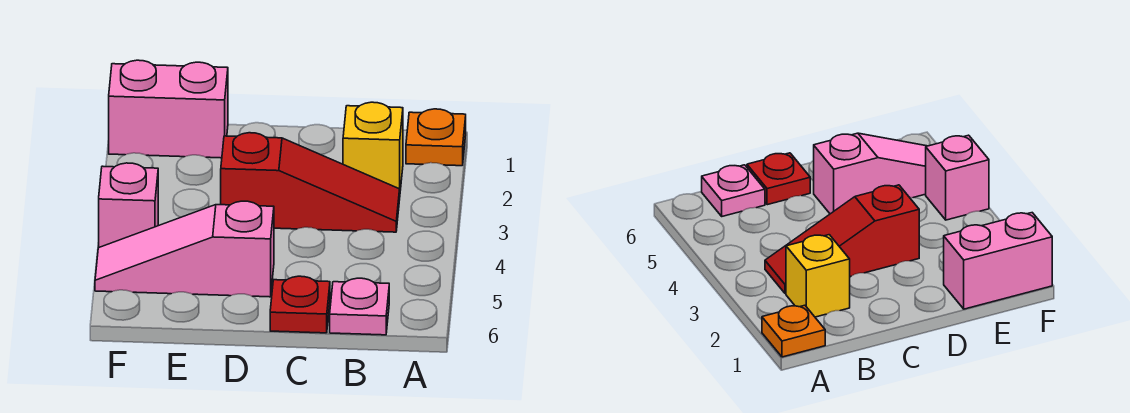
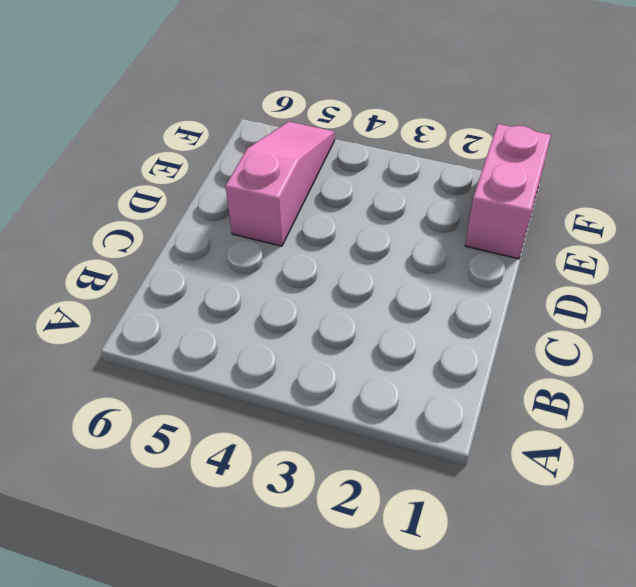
none -> orange 1x1 plate [406,109,466,166]
none -> yellow 1x1 brick [343,102,403,190]

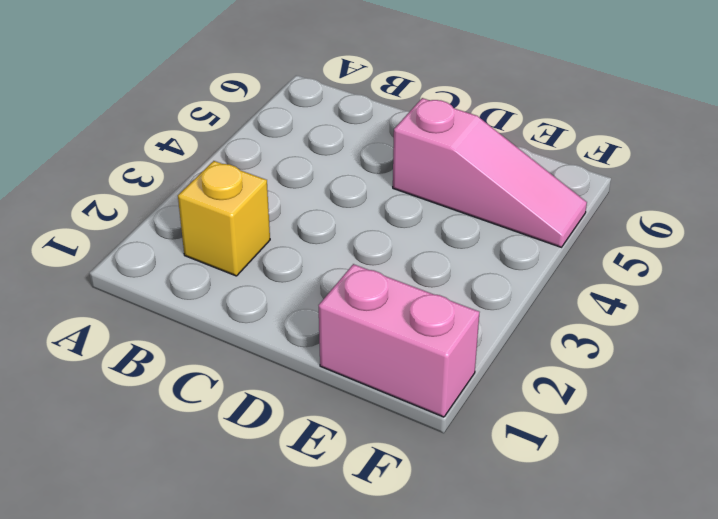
none -> orange 1x1 plate [406,109,466,166]
none -> red 1x3 slope [221,133,400,232]

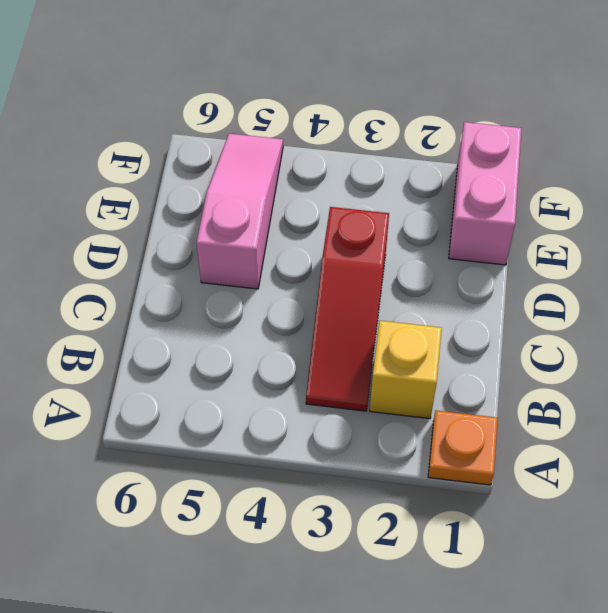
none -> pink 1x1 plate [330,278,389,335]
none -> red 1x1 plate [270,276,330,333]

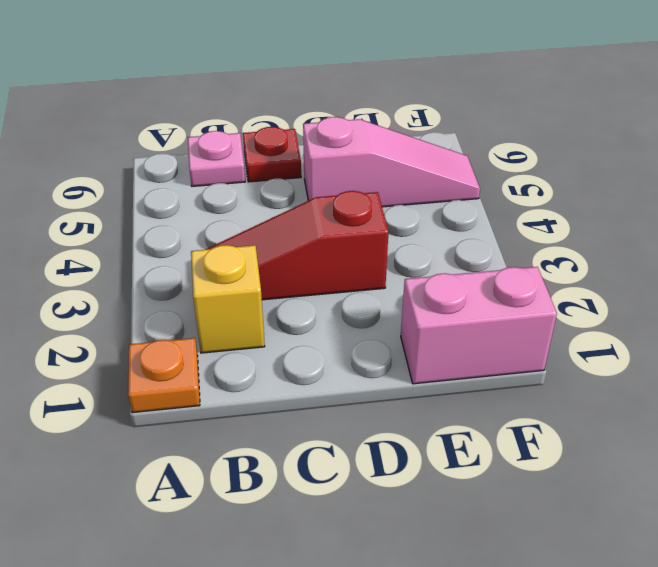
none -> pink 1x1 brick [99,163,158,247]

